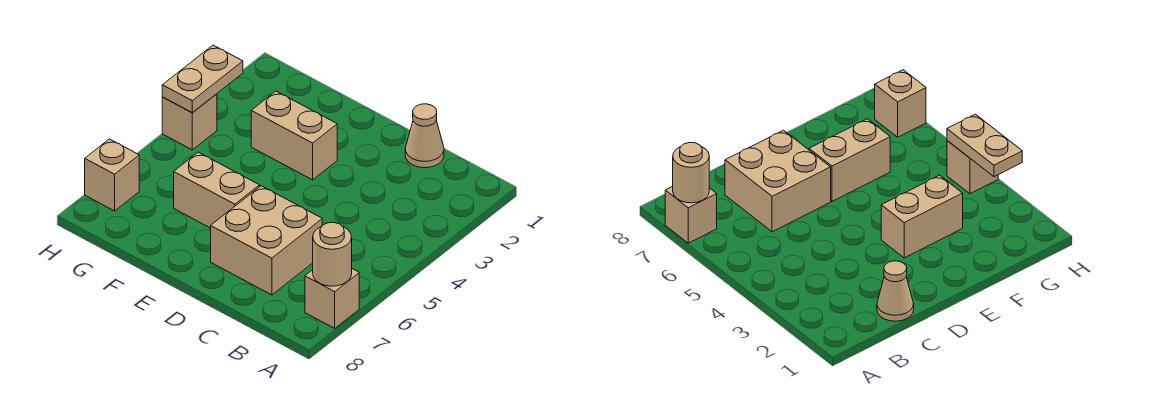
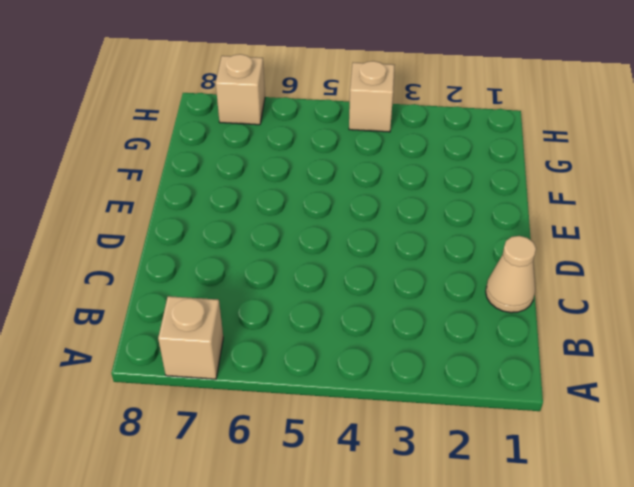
none -> tan 2x2 brick [211,186,322,295]
none -> tan 1x2 brick [251,91,337,180]

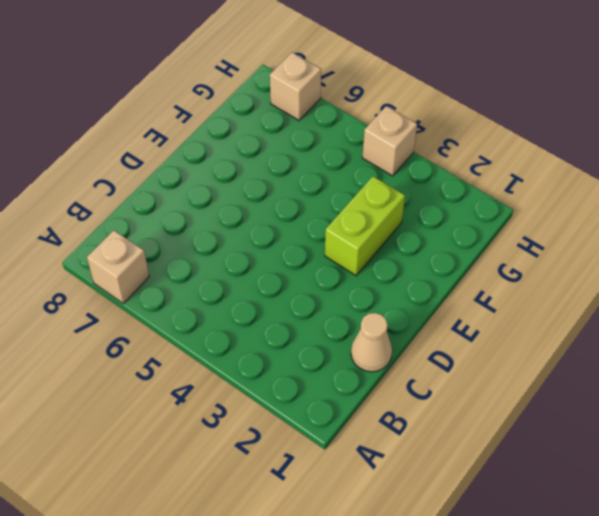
lime 1x2 brick [325,176,405,276] -> tan 1x2 brick [251,91,337,180]
none -> tan 2x2 brick [211,186,322,295]
none -> tan 1x2 brick [174,152,260,228]

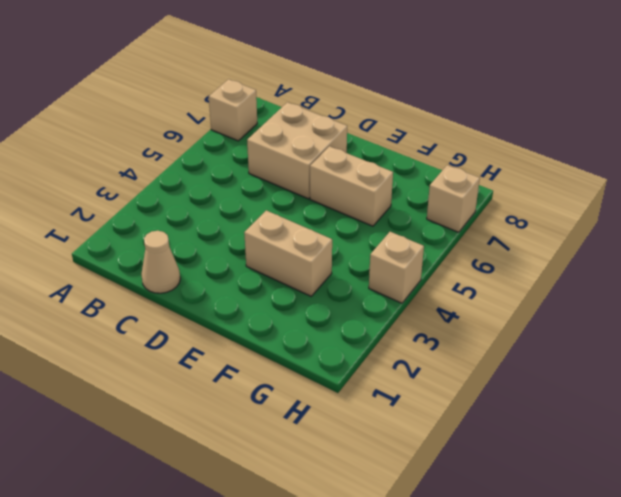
none -> tan 1x1 round brick [313,223,352,286]
none -> tan 1x2 plate [162,45,243,113]

